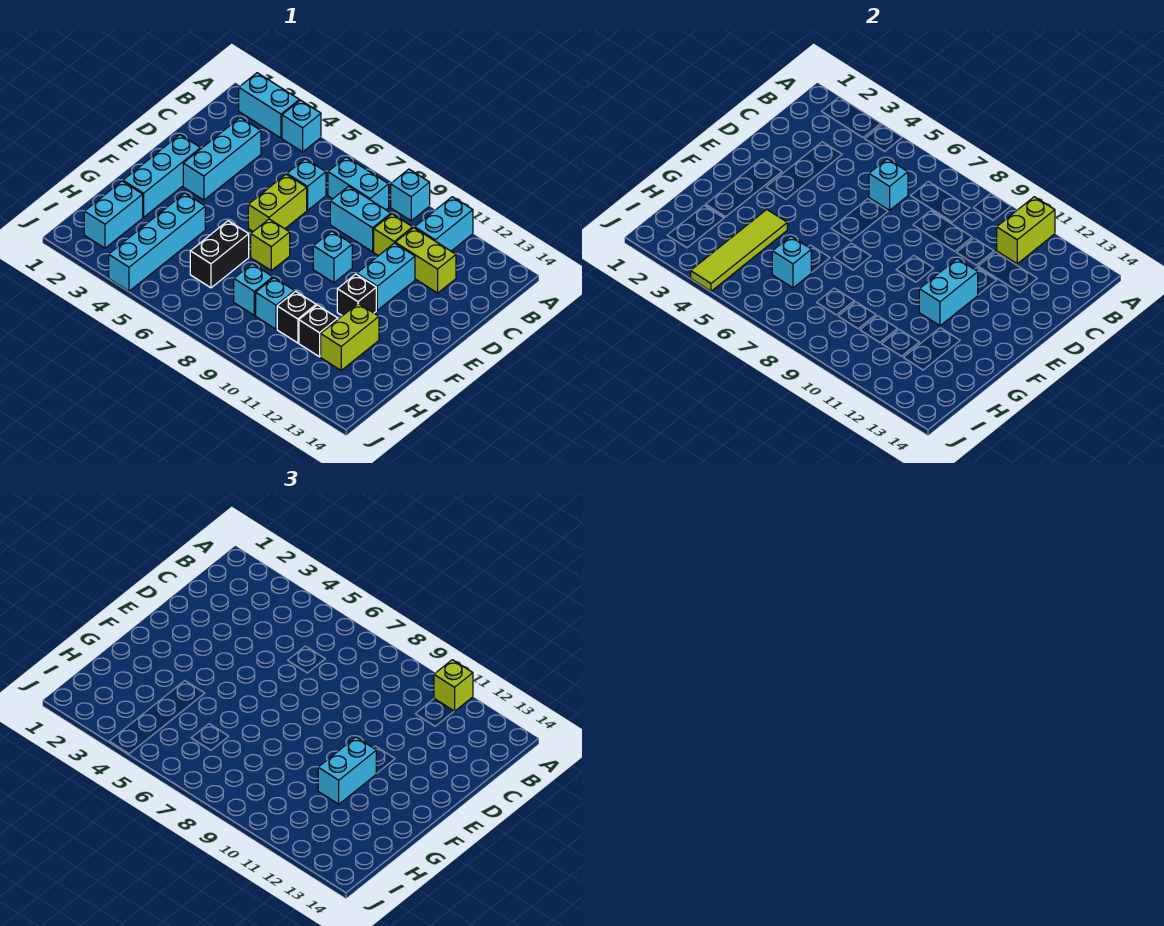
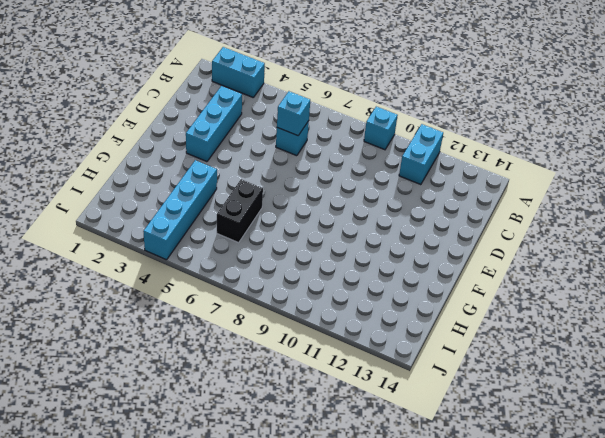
none -> cyan 1x1 brick [282,100,321,152]
none -> cyan 1x2 brick [328,157,389,210]
none -> cyan 1x2 brick [330,186,391,252]
none -> lime 1x1 brick [374,214,413,256]

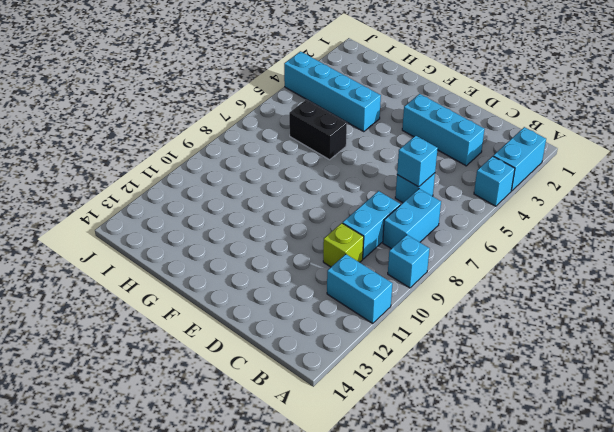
none -> lime 1x2 brick [395,228,456,293]
none -> lime 1x2 brick [248,174,307,231]
none -> cyan 1x2 brick [357,243,415,310]
none -> cyan 1x3 brick [123,135,201,217]

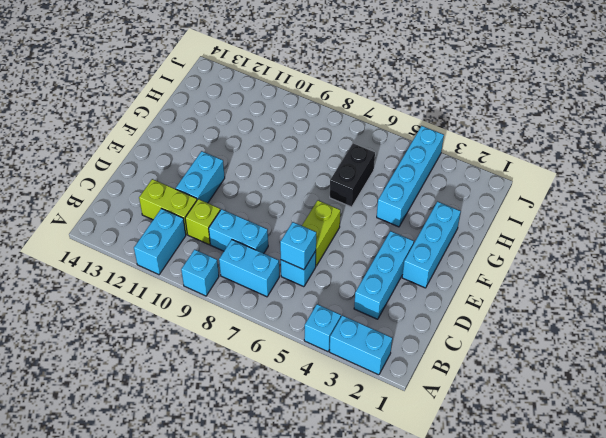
none -> cyan 1x1 brick [313,231,352,283]
none -> lime 1x1 brick [251,219,290,271]
none -> black 1x1 brick [337,274,376,316]
none -> lime 1x2 brick [321,303,379,370]

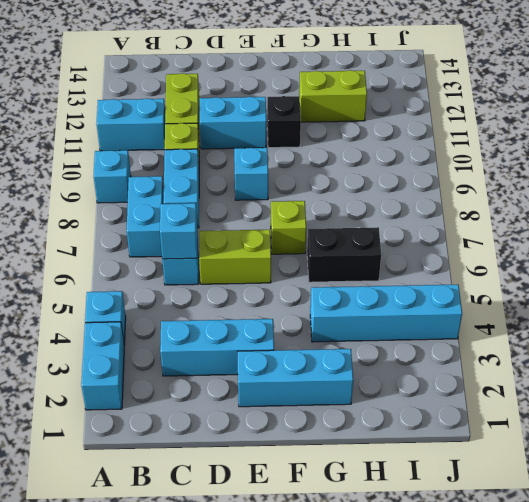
none -> cyan 1x2 brick [84,181,143,248]
none -> cyan 1x1 brick [234,264,273,315]
none -> cyan 1x1 brick [256,278,295,329]
none -> black 1x1 brick [277,291,316,343]

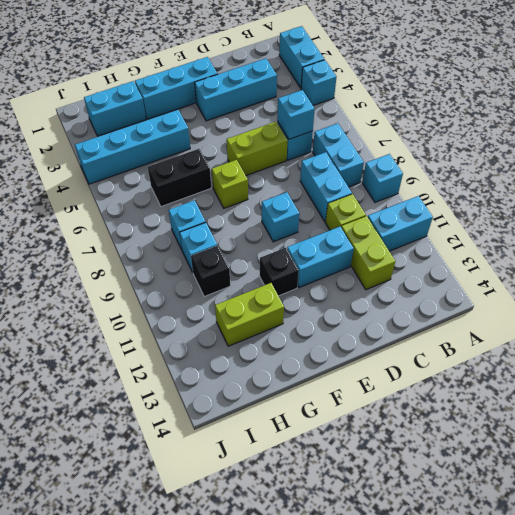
none -> black 1x1 brick [299,305,338,357]
none -> lime 1x2 brick [997,197,1055,264]
none -> cyan 1x2 brick [919,259,978,326]
none -> lime 1x4 tile [691,209,787,291]

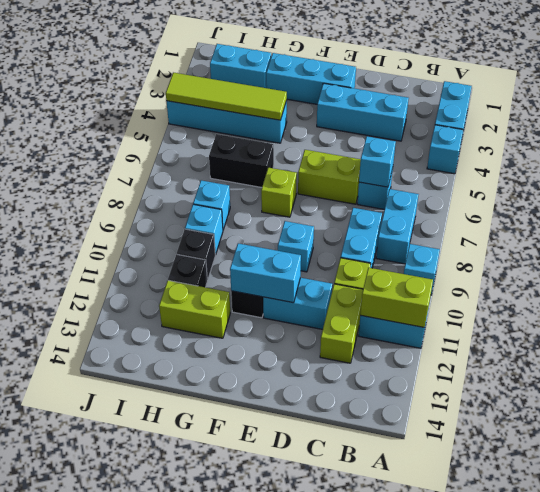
none -> cyan 1x1 brick [772,236,811,288]
none -> lime 1x1 brick [434,660,473,711]
none -> cyan 1x2 brick [318,737,376,804]

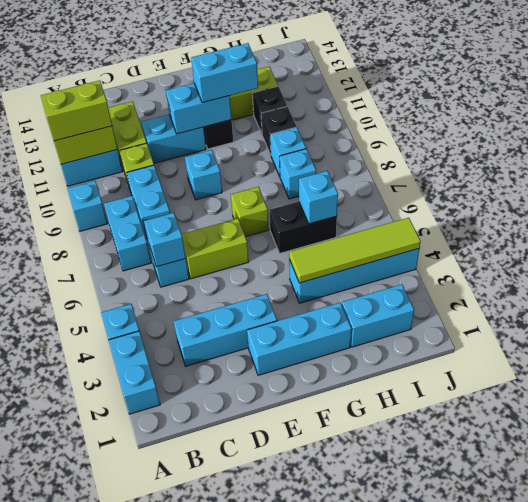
lime 1x2 brick [41,80,112,141] -> lime 1x1 brick [434,660,473,711]

